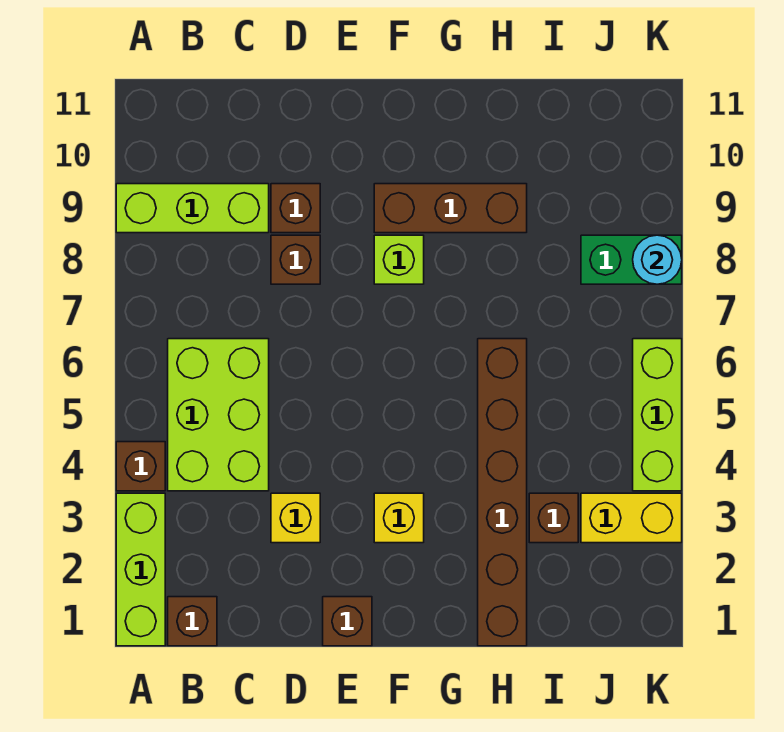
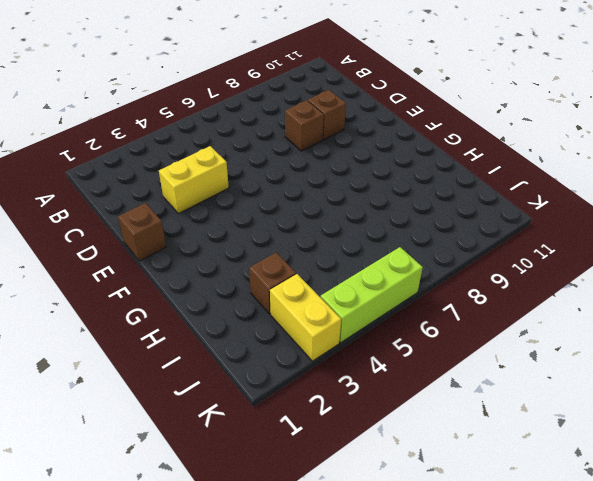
yellow 1x2 brick [159,146,229,213] -> yellow 1x1 brick [271,493,320,543]
none -> lime 1x3 brick [116,493,165,646]
none -> brown 1x1 brick [116,442,165,491]
none -> lime 1x3 brick [116,184,269,233]

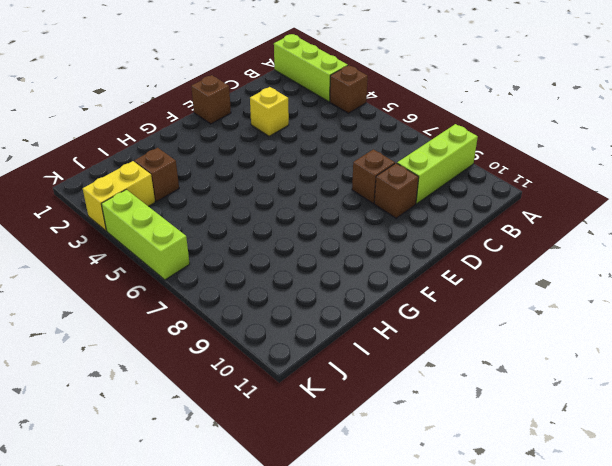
none -> brown 1x1 brick [168,597,217,646]
none -> lime 2x3 brick [168,339,269,491]
none -> yellow 1x1 brick [374,493,424,543]

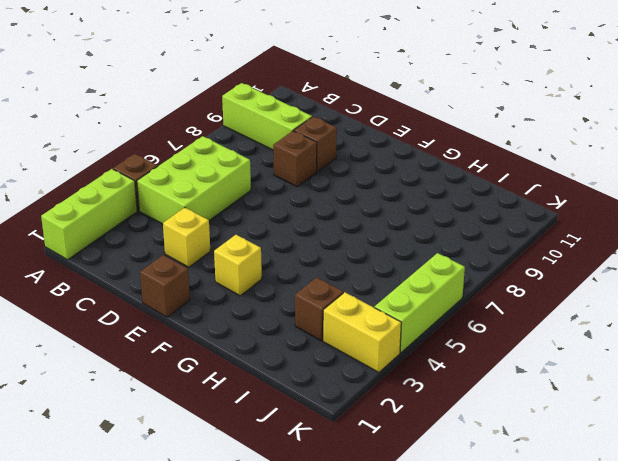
none -> brown 1x1 brick [168,597,217,646]
none -> lime 1x1 brick [374,235,424,284]
none -> brown 1x3 brick [374,184,527,233]

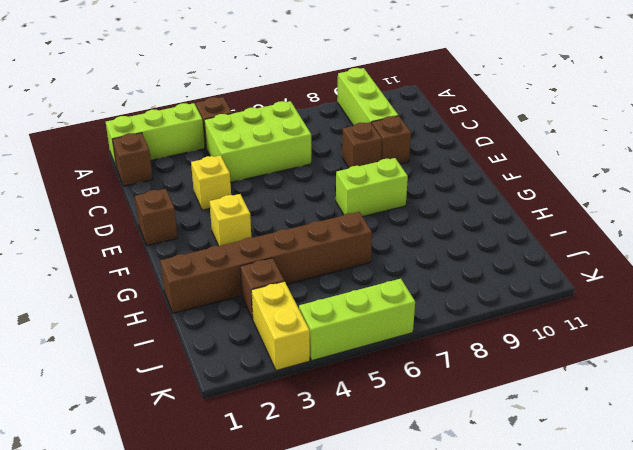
lime 1x2 brick [336,158,408,216] -> lime 1x1 brick [374,235,424,284]
none -> brown 1x3 brick [374,184,527,233]
none -> green 1x2 brick [581,235,682,284]
none -> cyan 1x1 round brick [633,235,682,284]

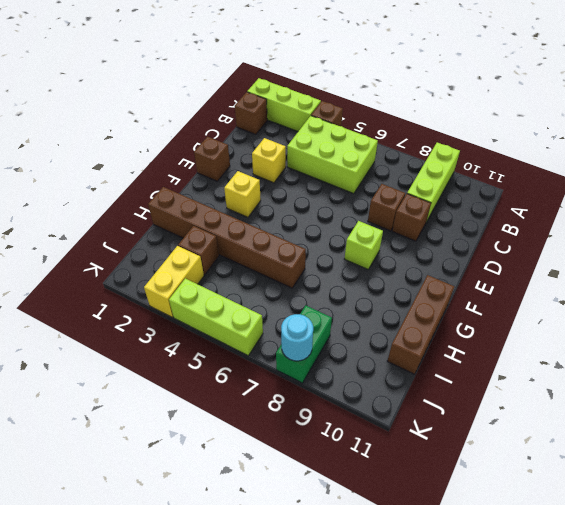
brown 1x3 brick [388,275,454,374] -> brown 1x3 brick moved to [374,184,527,233]

